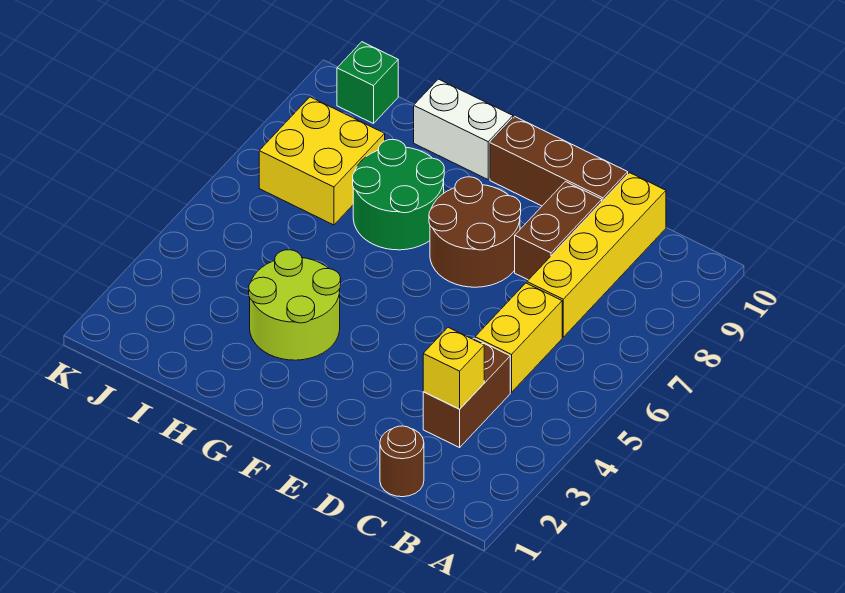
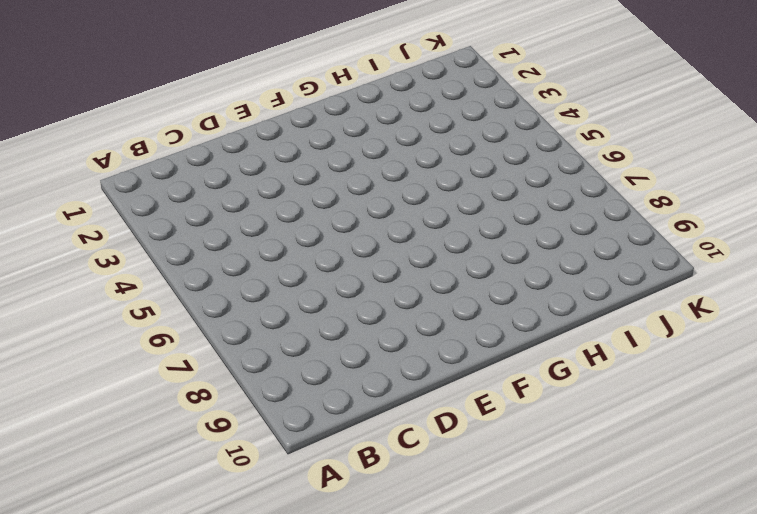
none -> brown 1x1 round brick [380,426,424,497]
none -> brown 1x2 brick [423,338,510,447]
none -> yellow 1x2 brick [475,283,562,392]

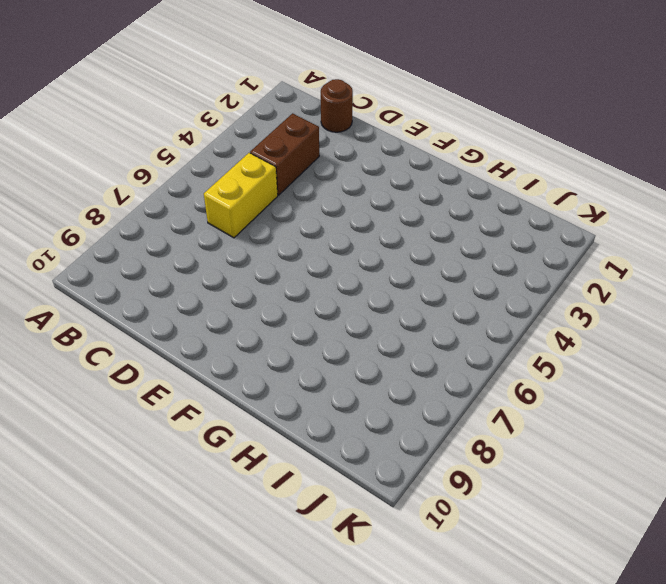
none -> yellow 1x4 brick [527,173,666,337]
none -> brown 1x2 brick [515,182,602,280]
none -> brown 1x3 brick [490,117,628,206]

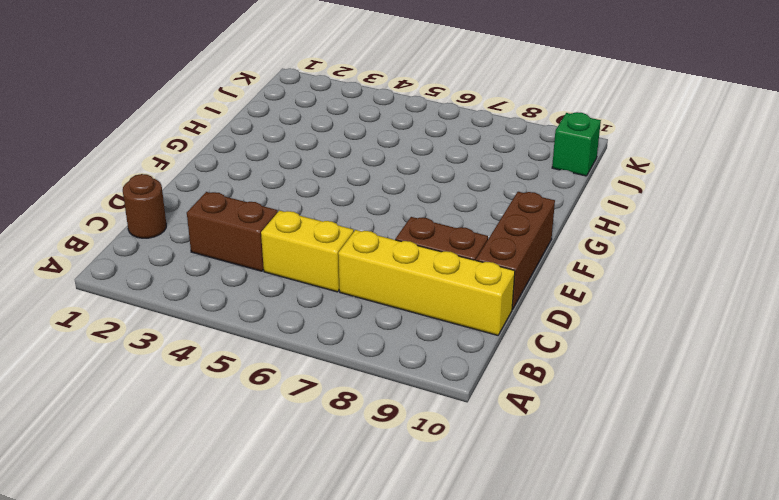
none -> brown 2x2 round brick [429,177,521,287]
none -> lime 2x2 round brick [249,250,341,360]
none -> green 2x2 round brick [353,140,444,250]

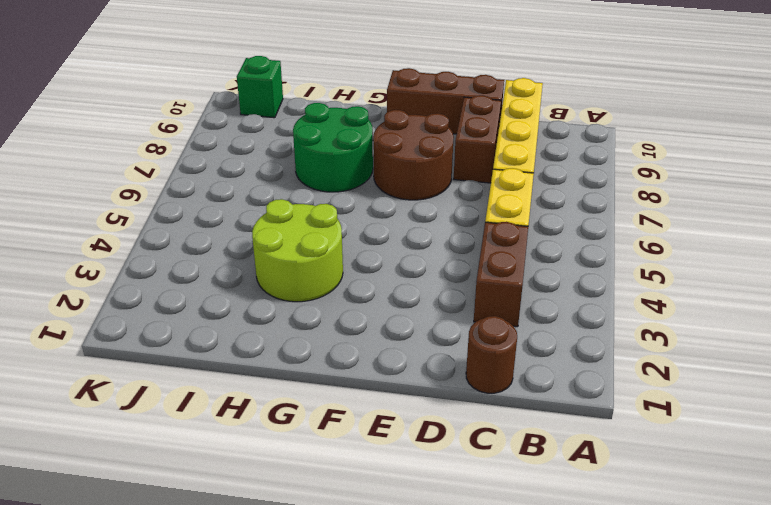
none -> white 1x2 brick [414,79,513,179]
none -> yellow 2x2 brick [259,97,385,225]
none -> yellow 1x1 brick [423,327,484,409]

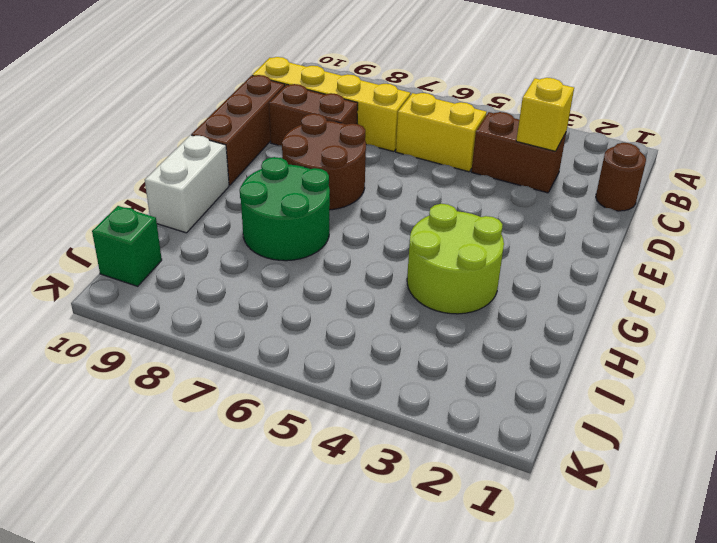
none -> yellow 2x2 brick [259,97,385,225]

